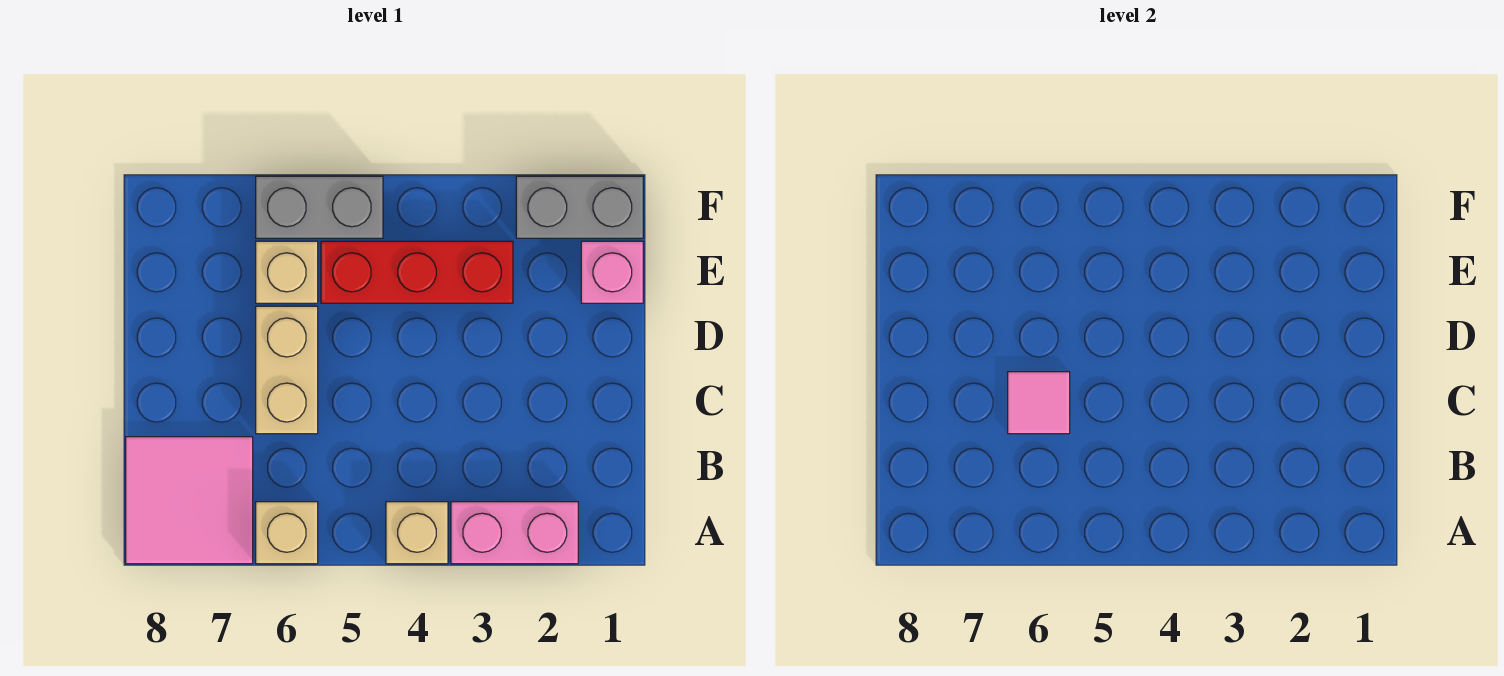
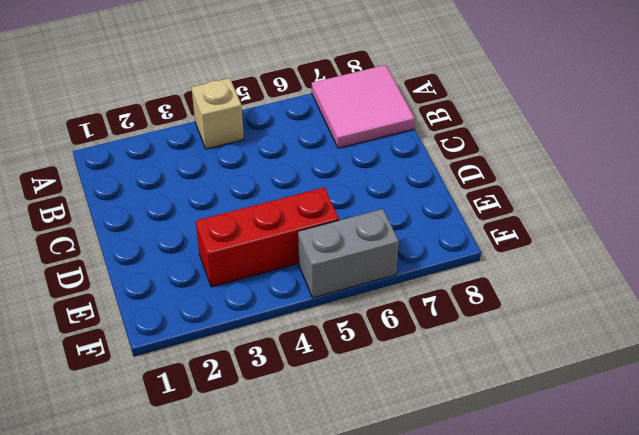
none -> pink 1x2 brick [451,502,578,564]
none -> tan 1x1 brick [256,502,318,564]

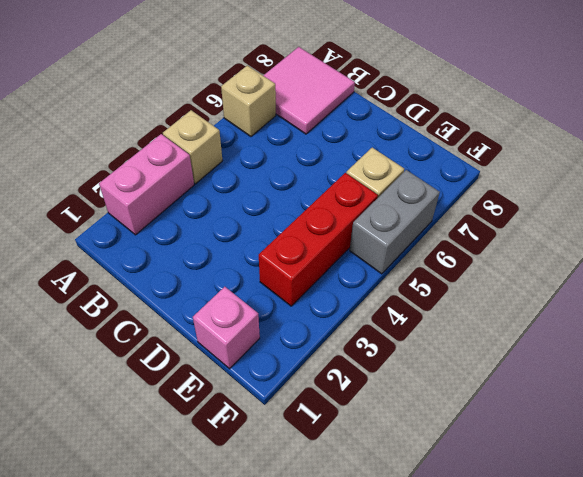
none -> tan 1x2 brick [256,306,318,434]
none -> grey 1x2 brick [516,176,643,238]

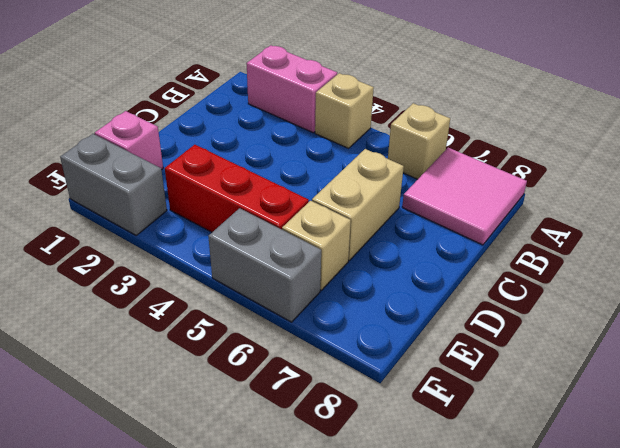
none -> pink 1x1 tile [1008,372,1070,434]

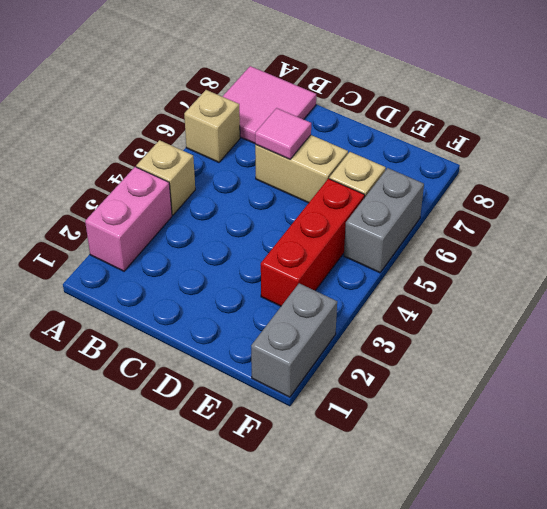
none -> pink 1x1 brick [581,241,643,303]

